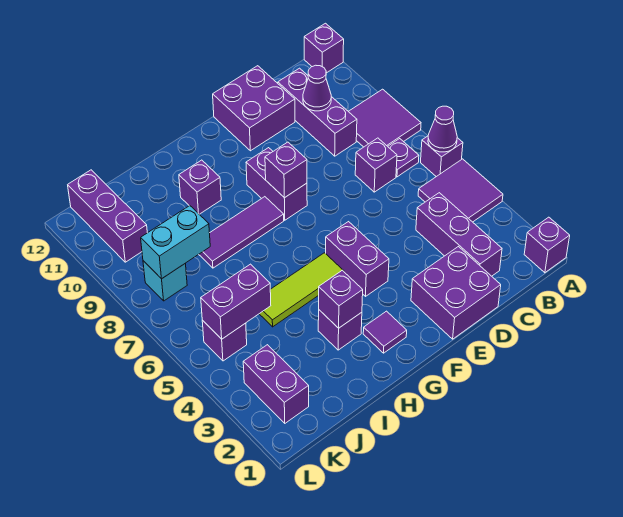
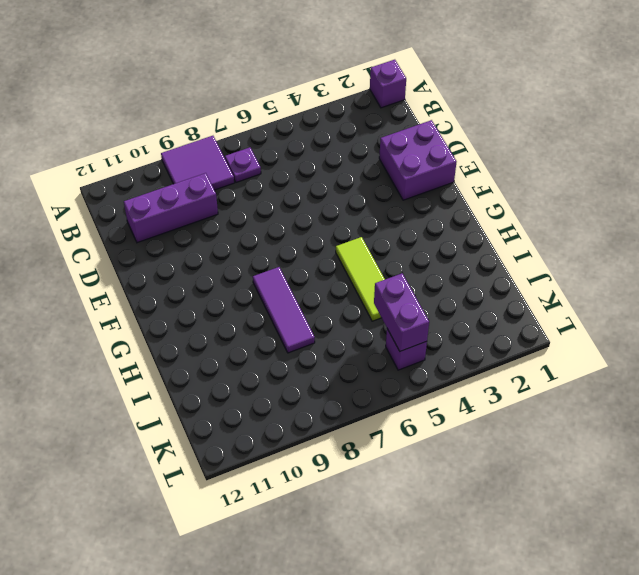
none -> purple 2x2 tile [418,159,503,222]
none -> purple 1x1 brick [421,136,463,177]
none -> purple 1x1 brick [304,23,344,73]

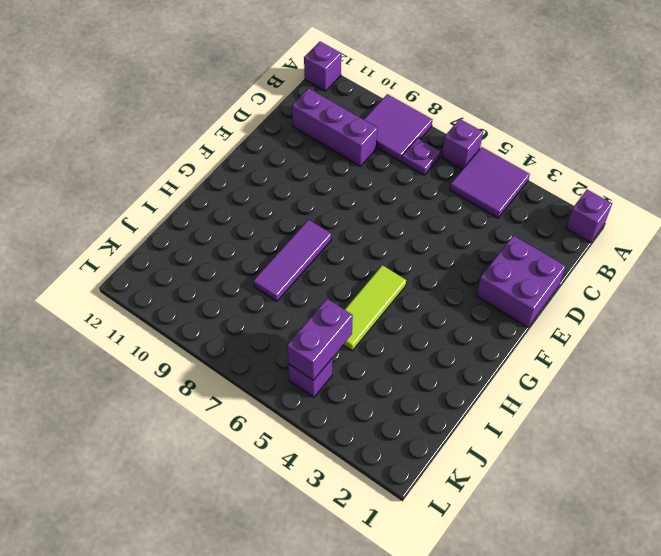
none -> purple 1x3 brick [416,193,502,276]
none -> purple 1x1 brick [355,138,397,192]
none -> purple 2x2 brick [213,66,295,151]

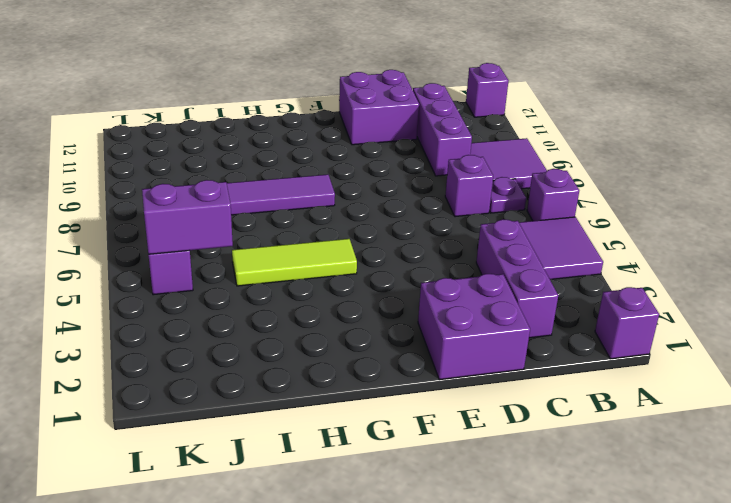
none -> purple 1x2 brick [326,222,389,296]
none -> purple 1x2 brick [246,148,307,220]
none -> purple 1x1 tile [363,311,407,353]

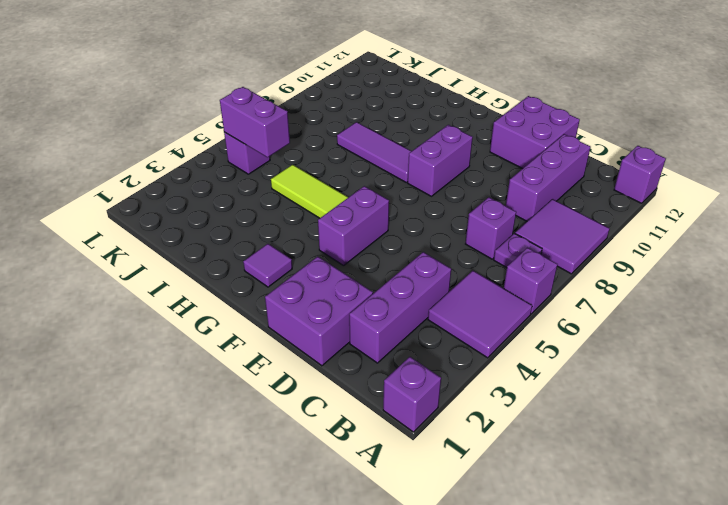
none -> purple 1x1 brick [318,310,362,350]
none -> purple 1x1 brick [179,160,221,214]
none -> purple 1x2 brick [243,345,309,423]

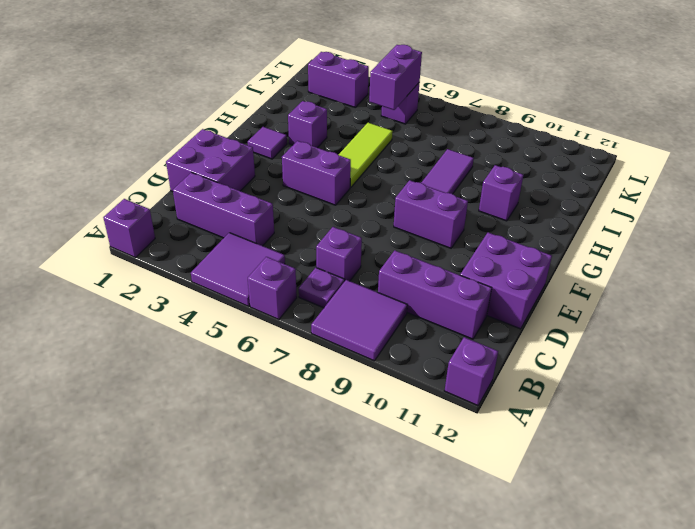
none -> cyan 1x1 brick [143,261,187,301]
none -> purple 1x3 brick [68,170,147,262]
none -> purple 1x1 cone [428,106,457,152]

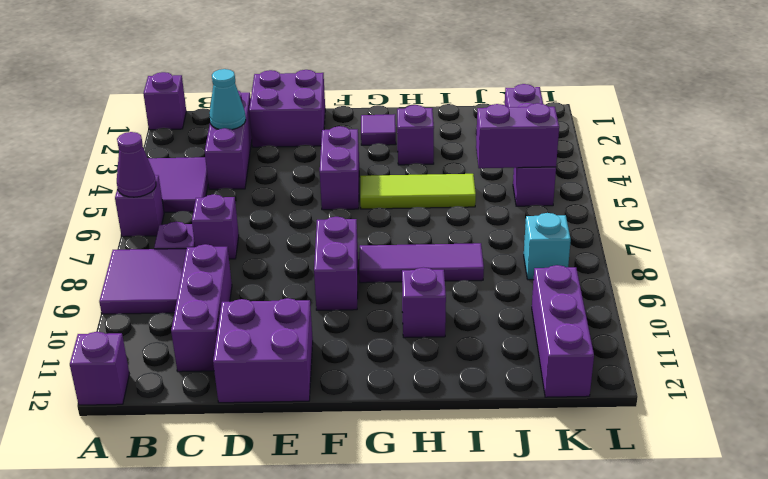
cyan 1x1 cone [209,69,246,130] -> none
none -> purple 1x1 cone [303,65,331,111]
none -> purple 1x1 brick [265,142,307,198]
none -> purple 1x1 brick [319,270,363,328]

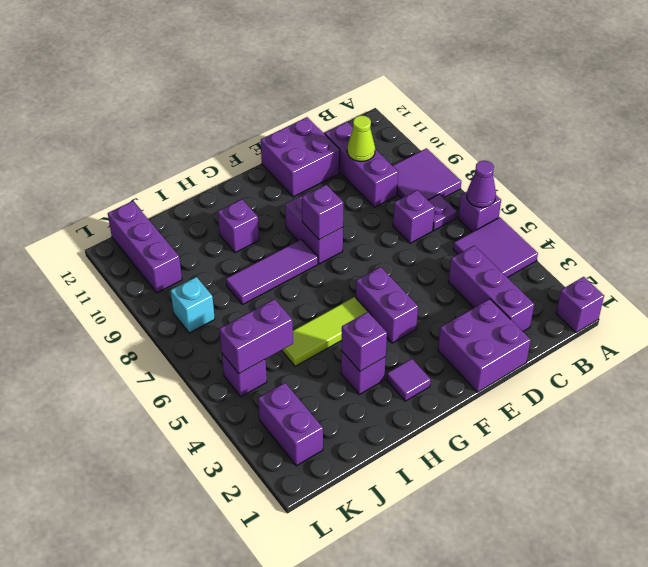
lime 1x1 cone [347,115,375,162] -> purple 1x1 cone [303,65,331,111]
none -> purple 1x1 brick [304,23,344,73]
none -> cyan 1x2 brick [141,206,210,279]

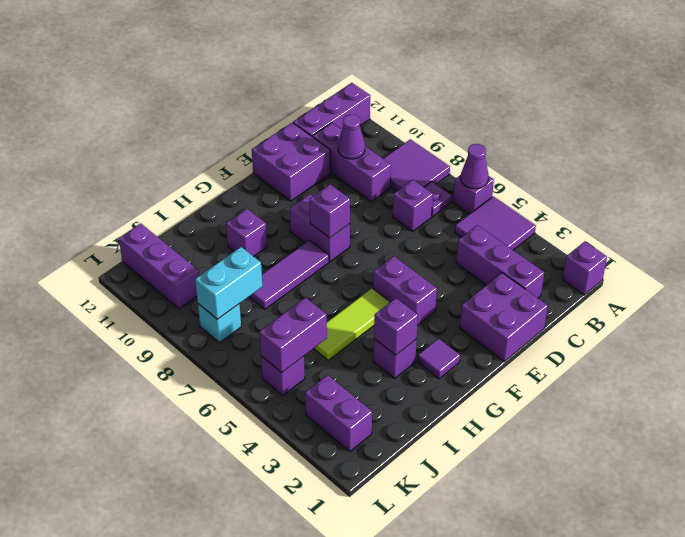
purple 1x3 brick [293,83,370,137] -> purple 1x1 brick [304,23,344,73]

